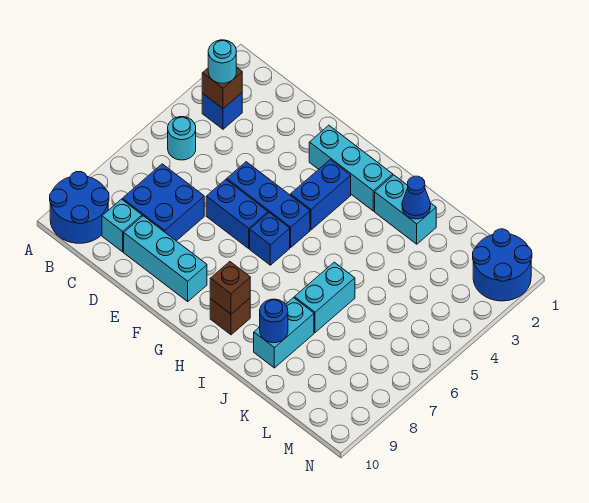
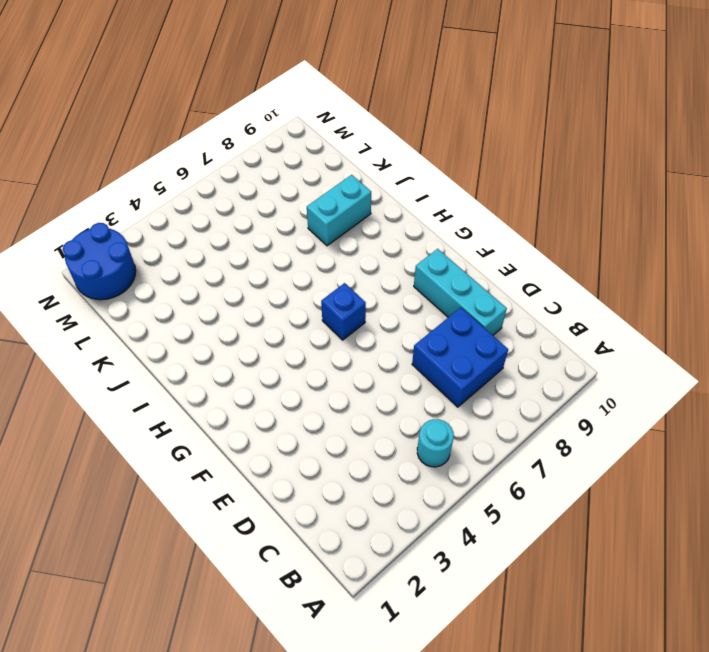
none -> blue 2x2 round brick [50,172,109,243]
none -> blue 1x1 brick [202,93,242,129]
none -> cyan 1x1 brick [102,199,142,252]

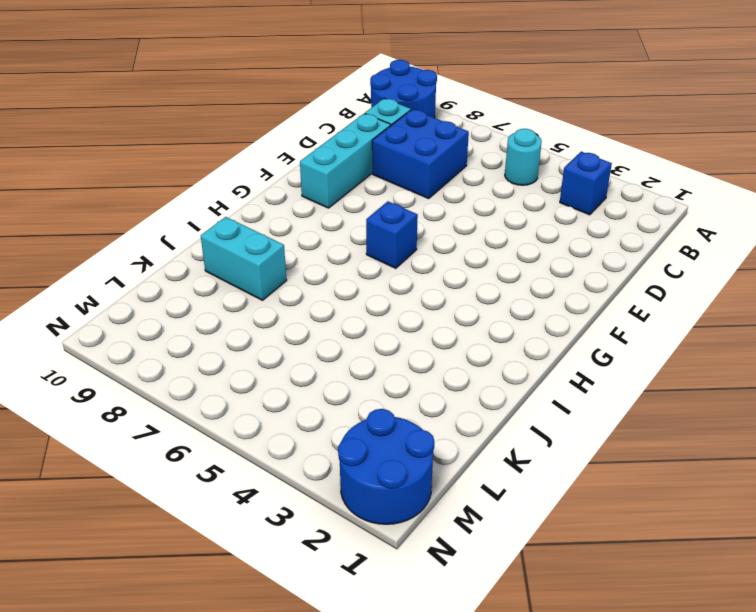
none -> blue 1x3 brick [227,162,310,247]
none -> blue 1x2 brick [206,180,268,248]
none -> cyan 1x3 brick [309,125,393,211]

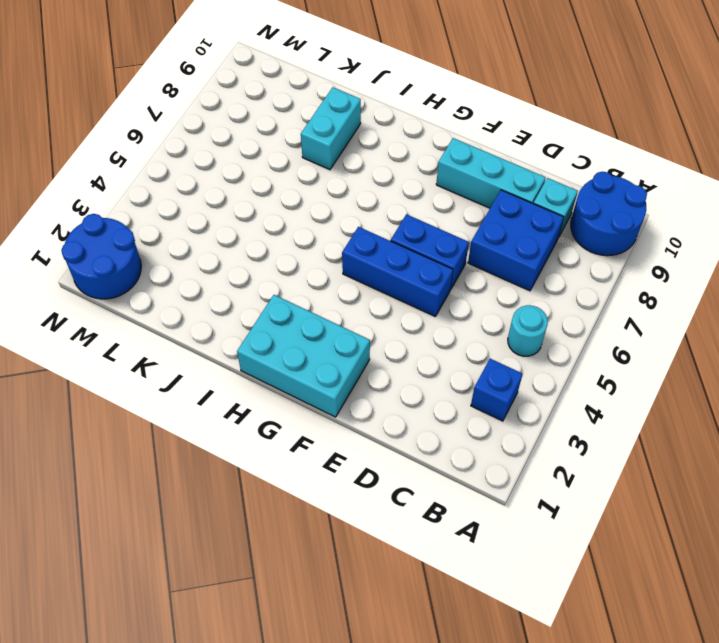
cyan 2x3 brick [237,295,370,417] -> cyan 1x3 brick [309,125,393,211]
none -> blue 1x2 brick [290,160,351,230]
none -> blue 1x1 brick [250,213,290,265]
none -> brown 1x1 brick [210,298,250,335]

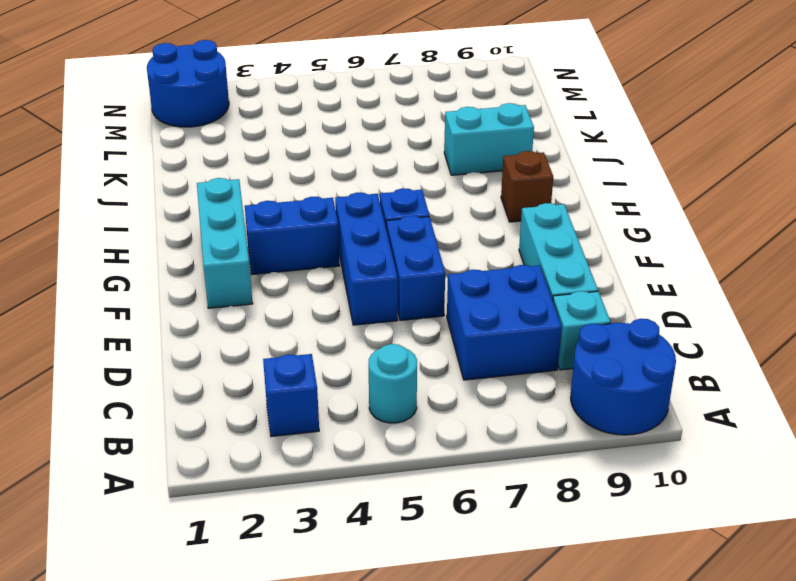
none -> cyan 1x2 brick [375,175,436,244]
none -> cyan 1x2 brick [295,262,355,333]
none -> brown 1x1 brick [202,67,242,109]

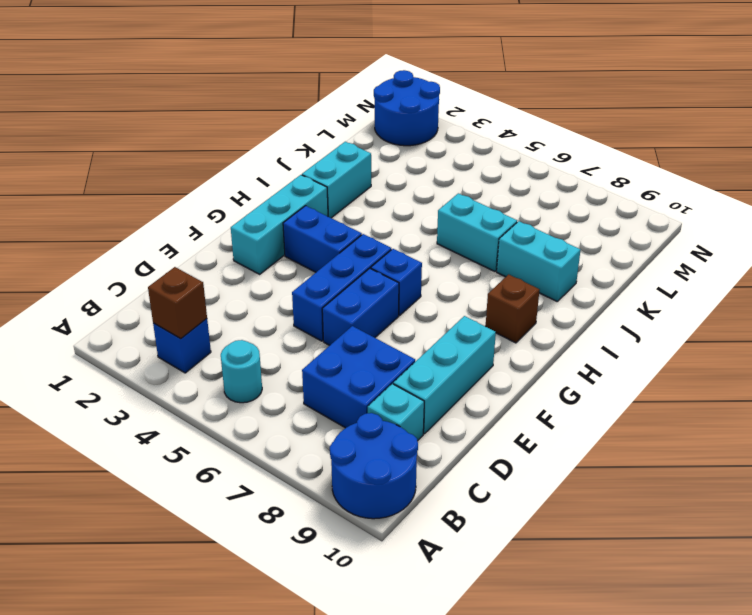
none -> brown 1x1 brick [210,262,250,314]
none -> blue 1x1 cone [402,176,430,219]
none -> blue 1x1 round brick [260,299,288,343]

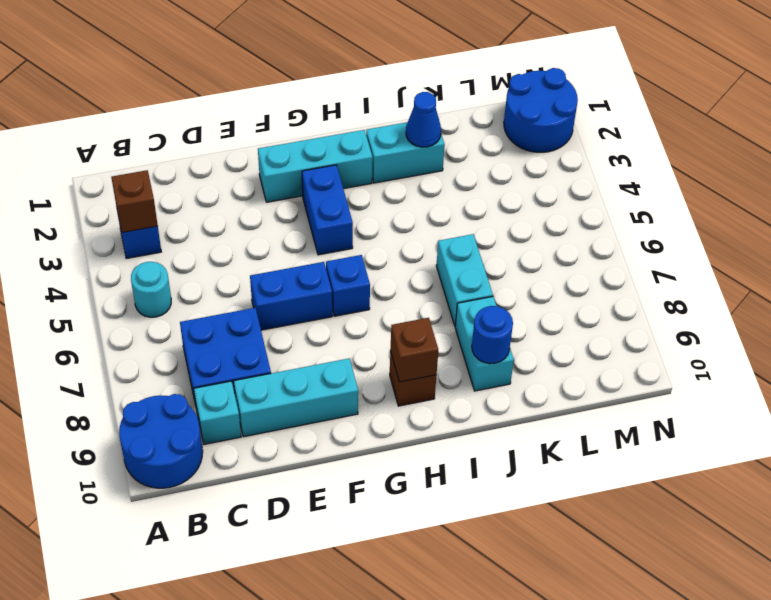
none -> blue 1x3 brick [227,162,310,247]
none -> cyan 1x1 round brick [208,40,236,83]

